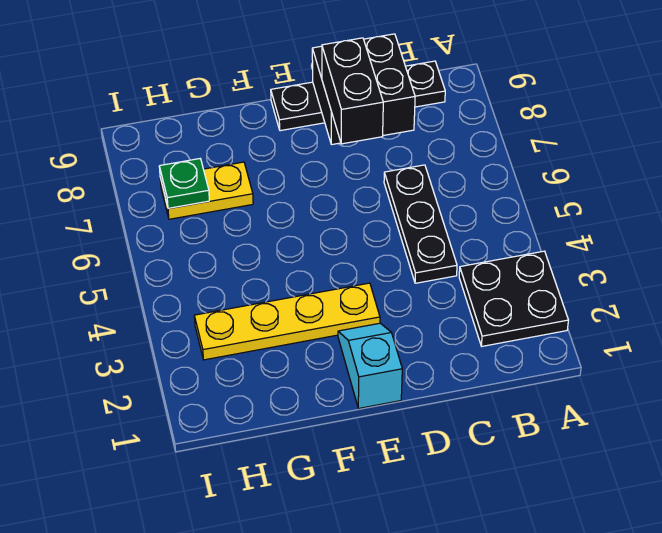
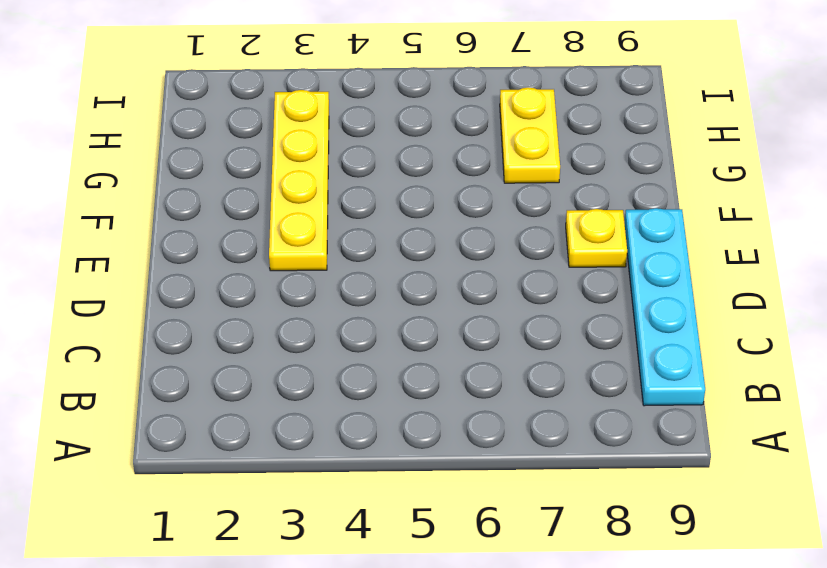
cyan 1x4 plate [625,208,705,406] -> black 1x4 plate [271,61,445,131]
yellow 1x1 plate [566,209,627,267] -> none
none -> black 2x2 plate [459,251,568,346]
none -> black 1x3 plate [384,165,457,283]

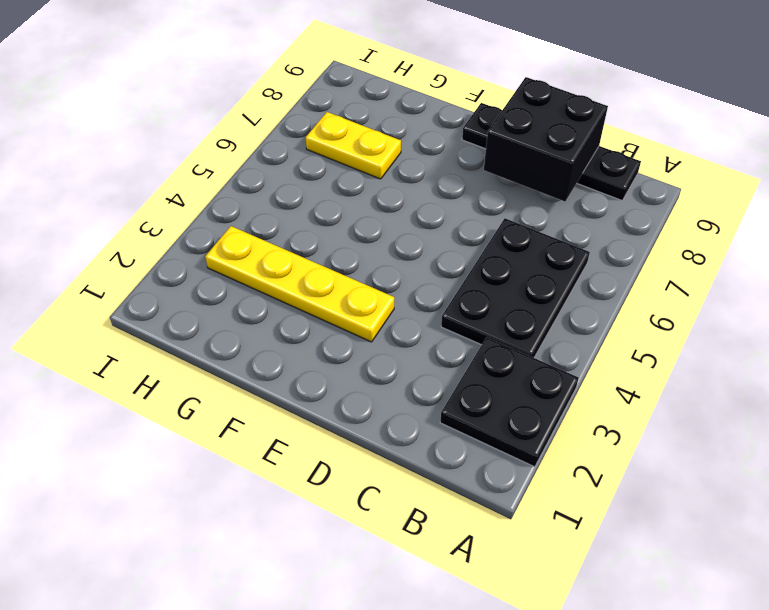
black 2x3 plate [441,218,590,358] -> black 1x3 plate [384,165,457,283]
none -> cyan 1x2 slope [338,323,402,408]
none -> green 1x1 plate [159,159,209,208]

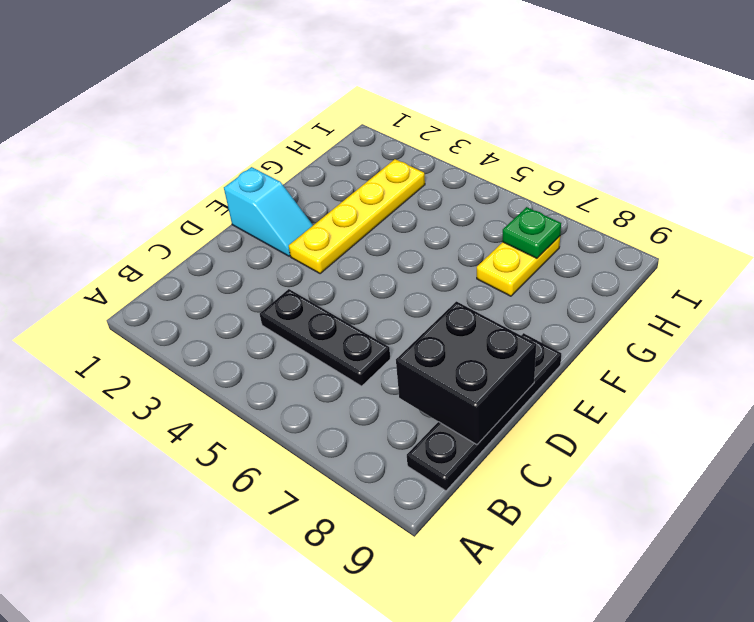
none -> black 2x2 plate [459,251,568,346]
none -> black 1x2 brick [322,38,383,144]

